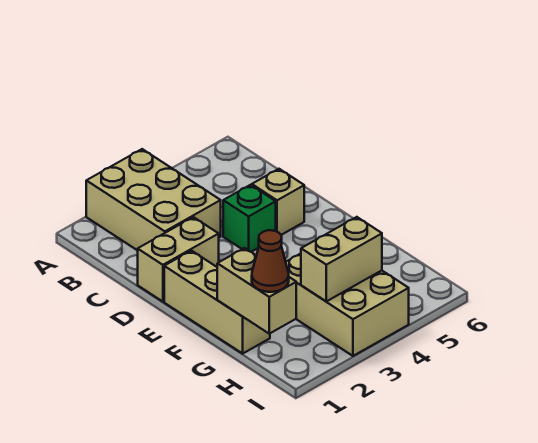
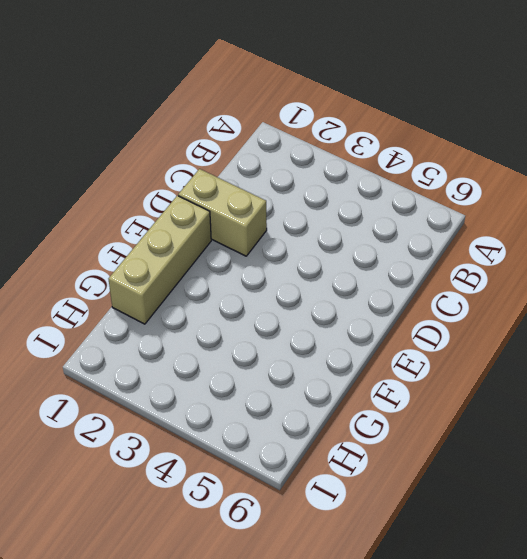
none -> tan 2x3 brick [86,149,221,251]
none -> green 1x1 brick [223,185,276,252]

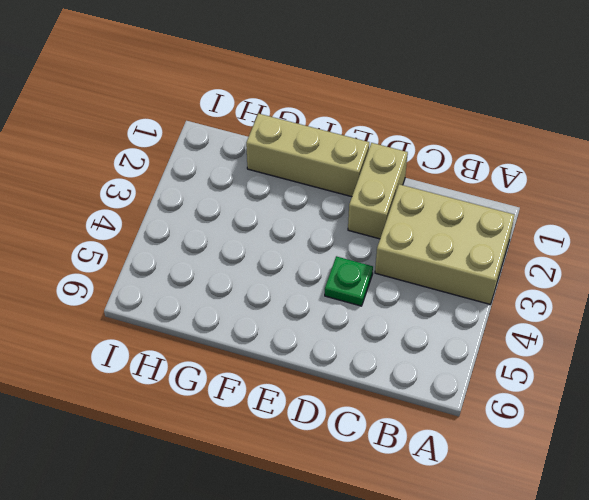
green 1x1 plate [325,256,373,306] -> green 1x1 brick [223,185,276,252]
none -> tan 1x1 brick [252,169,304,235]
none -> tan 2x3 brick [286,254,409,356]

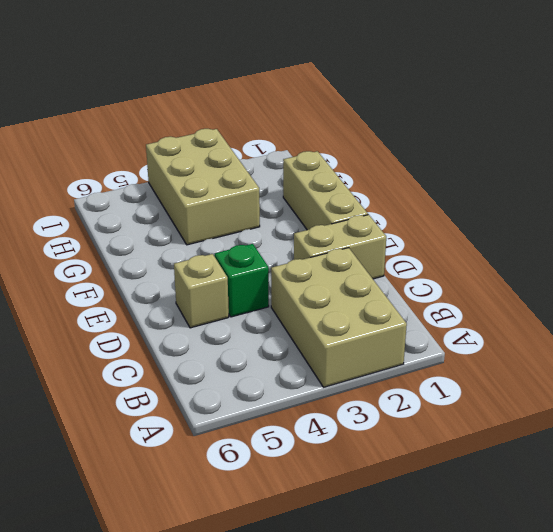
none -> tan 1x2 brick [217,248,296,334]
none -> tan 1x2 brick [301,217,382,301]

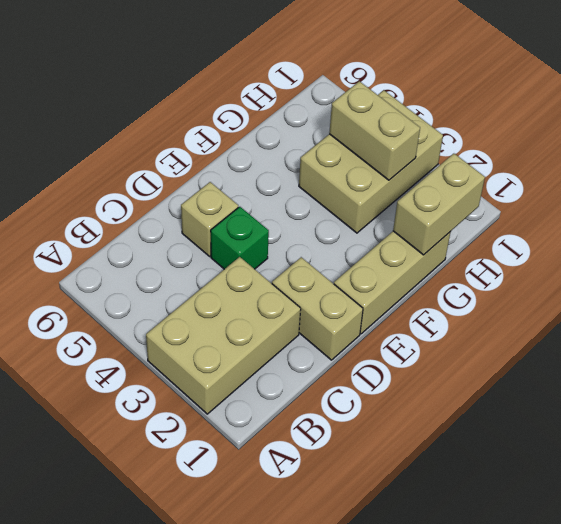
none -> brown 1x1 cone [252,230,289,292]

